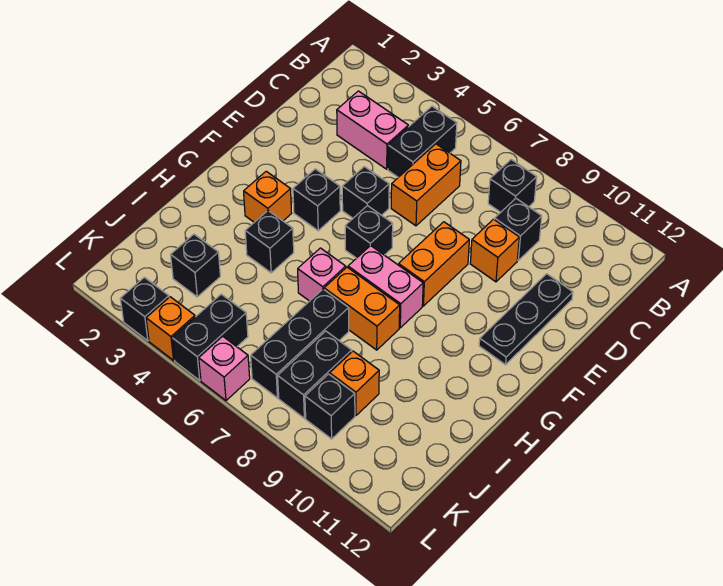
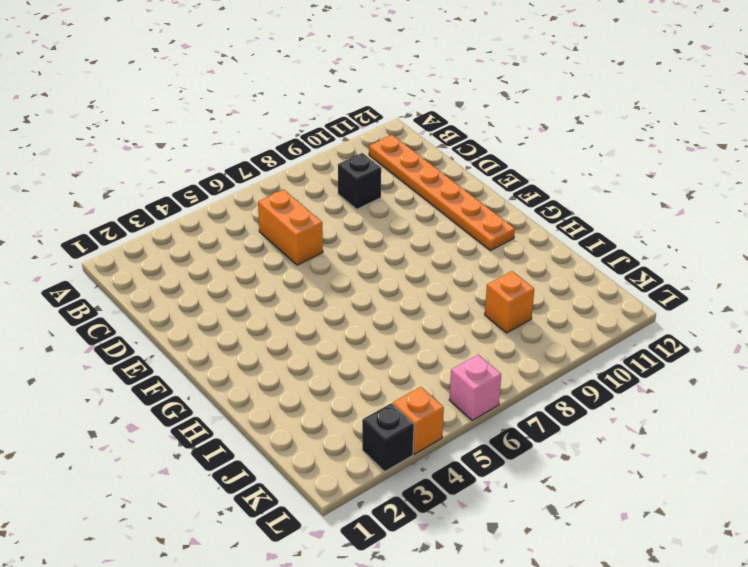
orange 1x6 plate [369,135,515,251] -> black 1x3 plate [479,274,573,365]
none -> black 1x2 brick [388,106,457,177]
none -> black 1x1 brick [488,160,537,212]
none -> pink 1x2 brick [337,91,408,169]

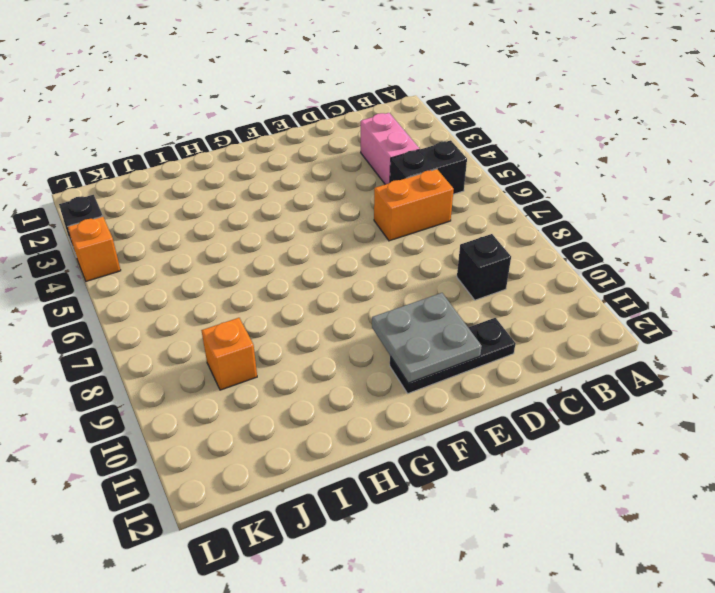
grey 2x2 plate [372,293,482,383] -> none
none -> black 1x1 brick [488,160,537,212]
none -> orange 1x1 brick [470,219,519,282]
none -> black 1x1 brick [342,167,389,218]

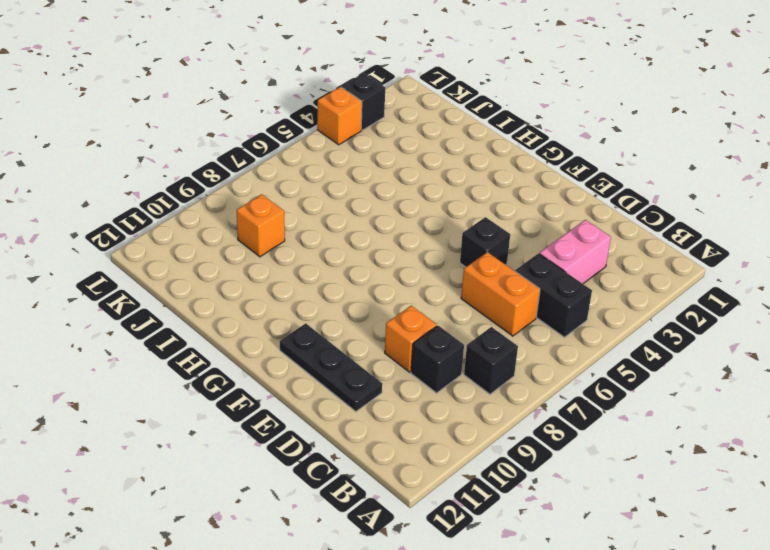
none -> orange 1x2 brick [399,222,469,306]
none -> black 1x1 brick [293,169,340,231]
none -> black 1x1 brick [345,206,393,258]

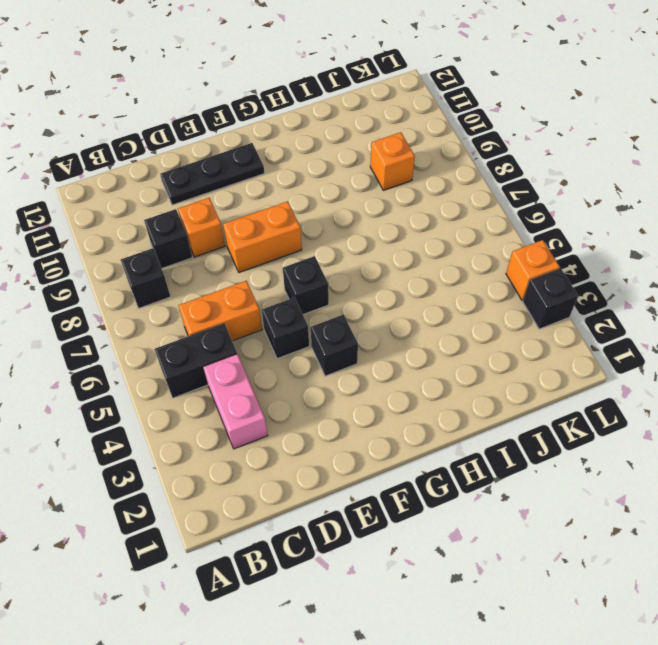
none -> orange 1x1 brick [244,171,292,222]
none -> pink 1x2 brick [348,246,423,328]
none -> black 1x1 brick [245,211,294,273]

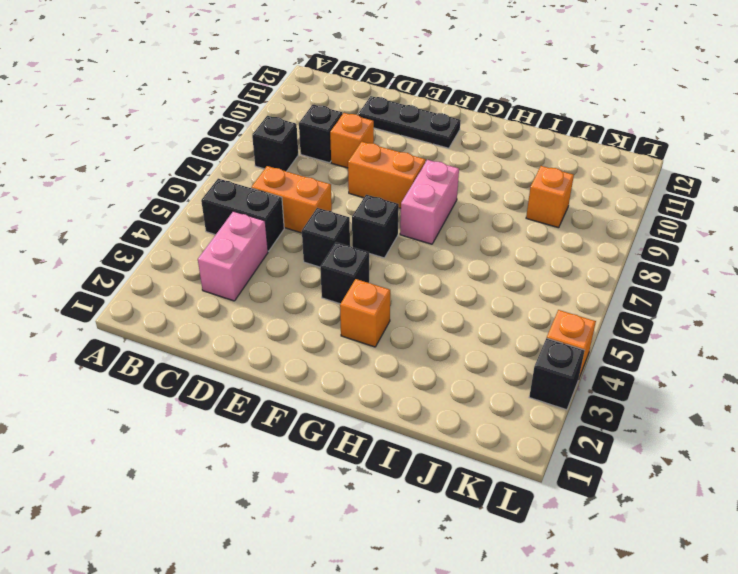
none -> black 1x1 brick [245,211,294,273]
none -> pink 1x1 brick [298,248,346,301]
none -> orange 1x2 brick [324,267,400,350]

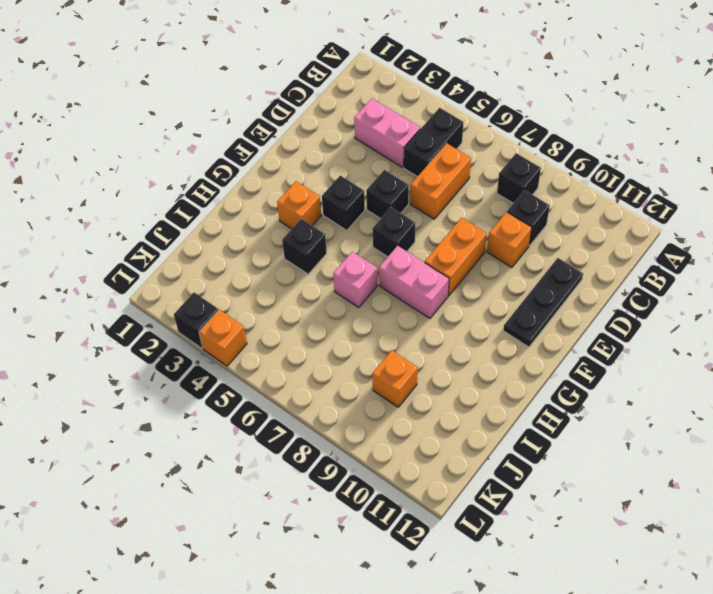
none -> orange 1x2 brick [324,267,400,350]
none -> black 1x3 brick [251,289,349,398]
none -> black 1x1 brick [171,234,220,297]

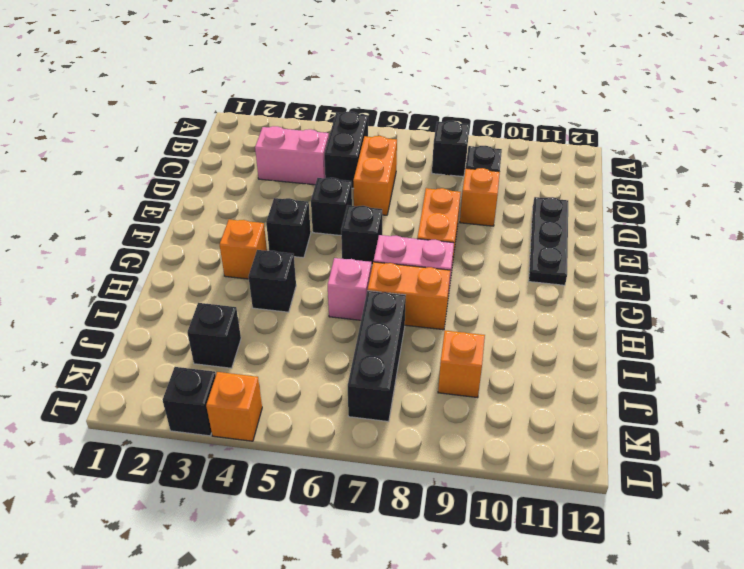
none -> black 1x2 brick [278,331,352,418]
none -> black 1x2 brick [172,294,248,380]
none -> black 1x1 brick [305,374,355,439]

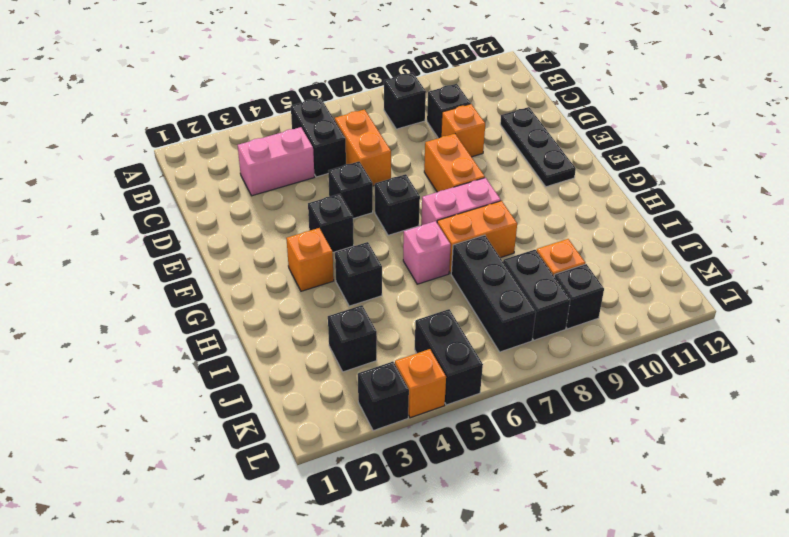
none -> pink 1x1 brick [199,336,250,401]

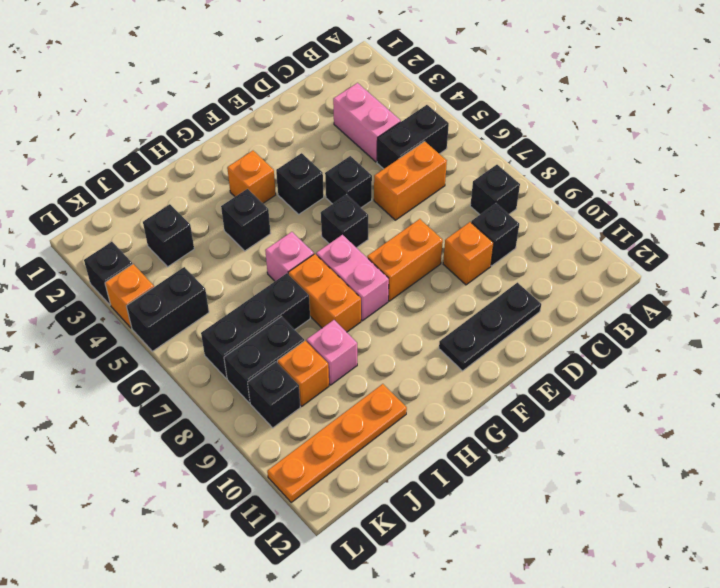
pink 1x1 brick [307,320,357,385] -> pink 1x1 brick moved to [199,336,250,401]
orange 1x4 plate [267,384,407,502] -> none

